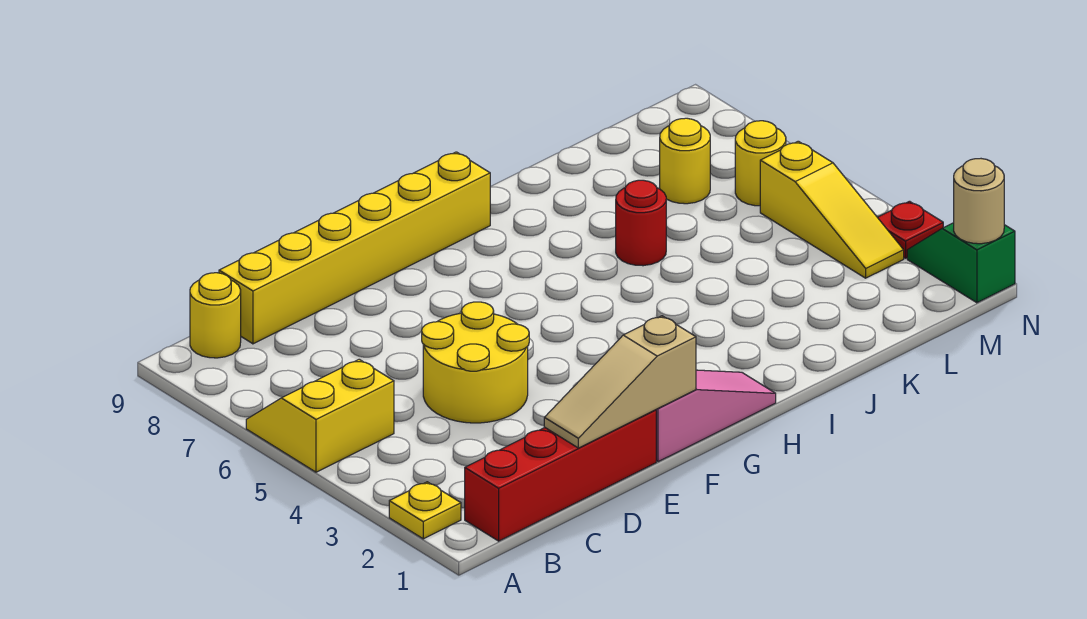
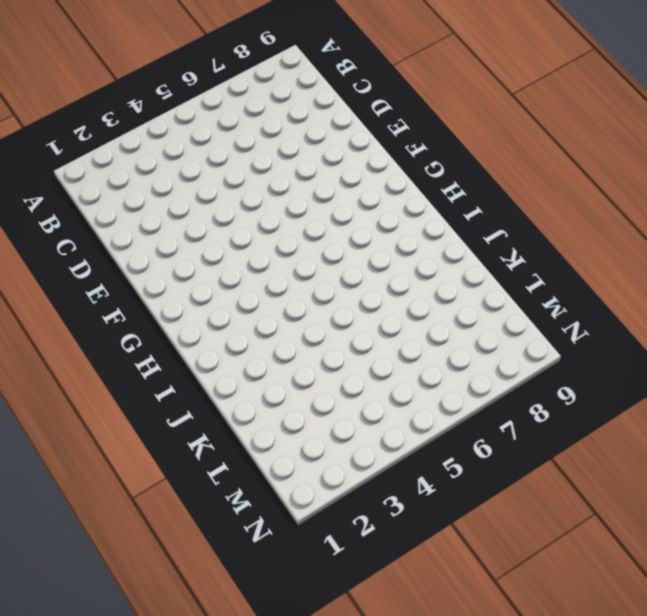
none -> yellow 1x1 plate [389,482,461,539]
none -> yellow 2x2 slope [246,359,394,472]
none -> red 1x4 brick [465,410,656,541]

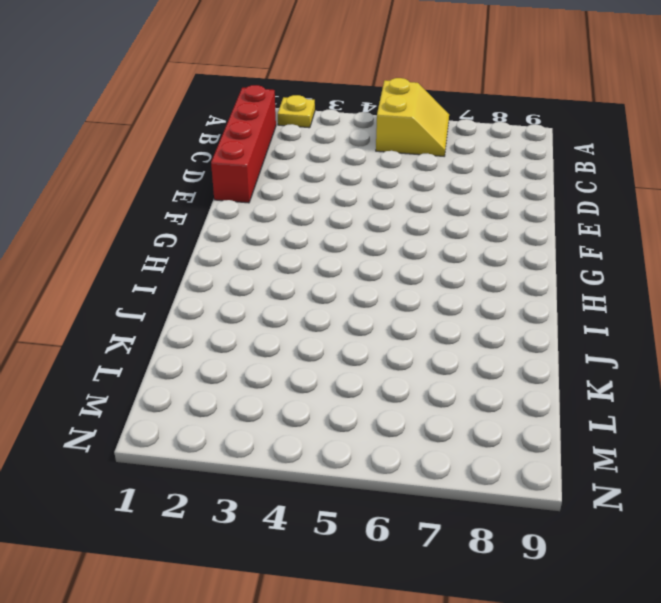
none -> yellow 1x1 round brick [190,273,241,358]
none -> yellow 1x6 brick [219,152,490,344]
none -> yellow 2x2 round brick [422,302,529,423]

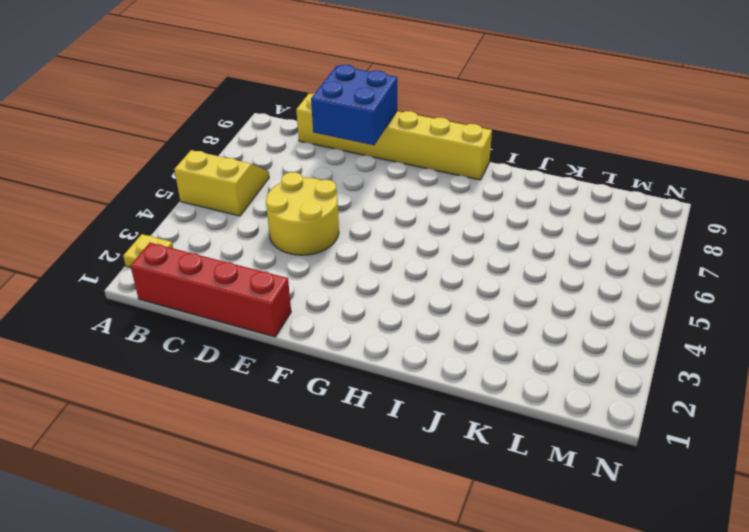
blue 2x2 brick [311,65,397,145] -> none
none -> yellow 1x1 round brick [190,273,241,358]
none -> pink 1x3 slope [656,370,776,462]
none -> red 1x1 round brick [616,180,666,266]

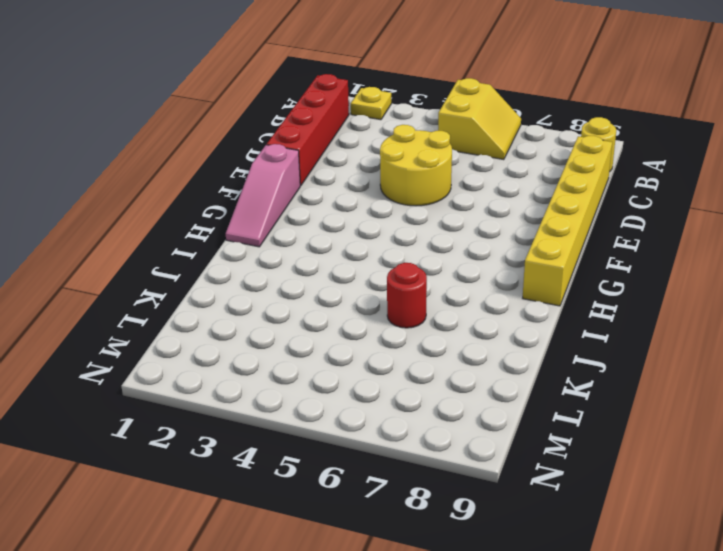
none -> yellow 1x1 round brick [660,118,710,204]
none -> yellow 1x3 slope [760,141,904,278]
none -> yellow 1x1 round brick [735,121,786,206]

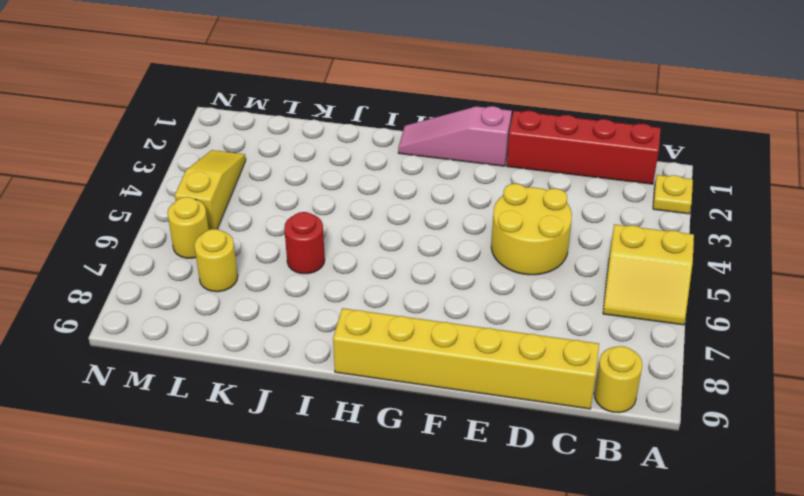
none -> green 1x2 slope [907,223,1015,303]
none -> red 1x1 plate [877,201,943,258]
none -> tan 1x3 slope [544,316,696,448]

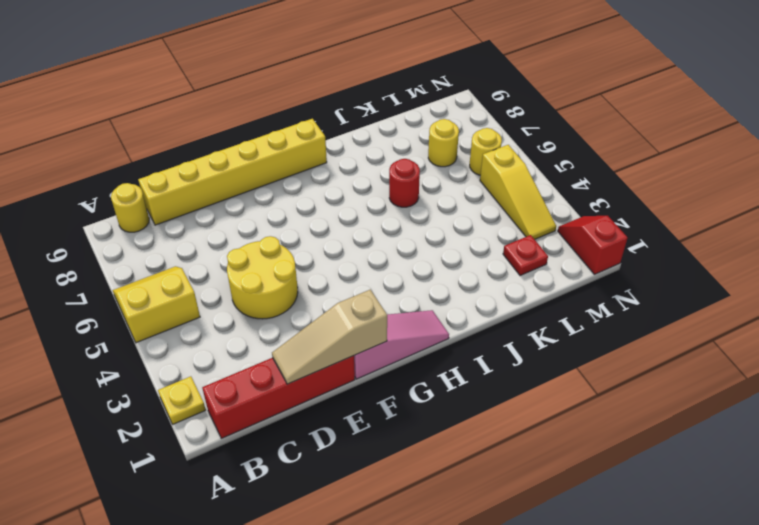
red 1x1 plate [503,235,548,276] -> red 1x1 plate moved to [877,201,943,258]
red 1x2 slope [558,216,627,274] -> green 1x2 slope [907,223,1015,303]
none -> tan 1x1 round brick [954,159,1004,244]

